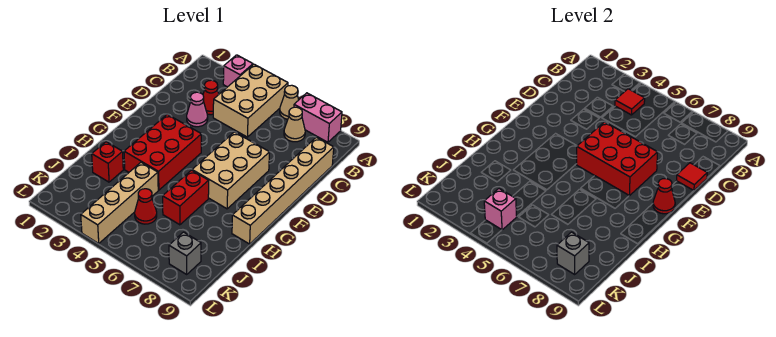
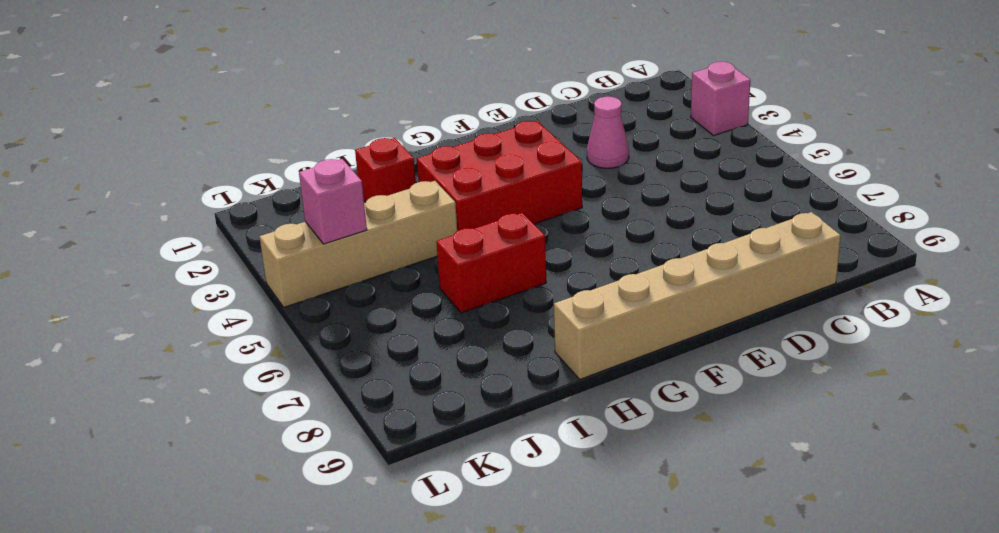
none -> tan 2x3 brick [213,64,288,137]
none -> tan 1x1 cone [280,85,298,119]
none -> pink 1x2 brick [294,93,342,142]

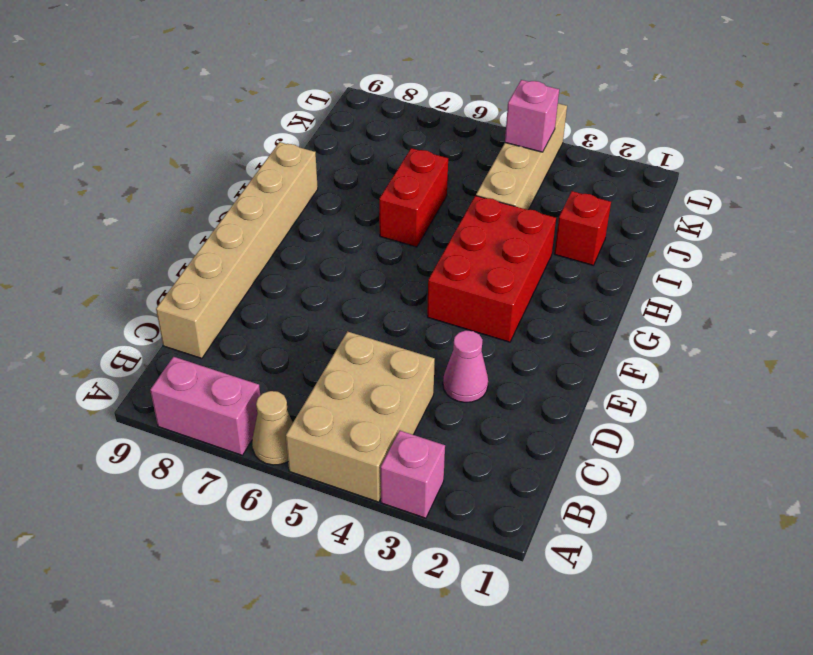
none -> tan 1x1 cone [284,107,305,142]
none -> red 1x1 cone [203,80,219,115]
none -> tan 2x3 brick [192,132,270,209]

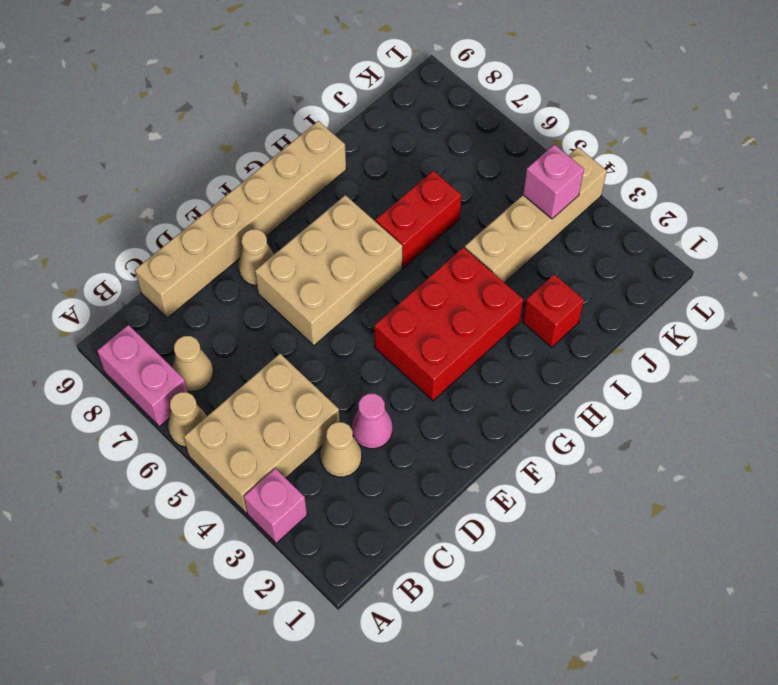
tan 1x1 cone [320,422,362,477] -> red 1x1 cone [203,80,219,115]
tan 1x1 cone [238,229,274,285] -> none
none -> red 1x1 cone [135,189,157,224]
none -> grey 1x1 brick [169,232,201,274]
none -> red 1x1 tile [615,89,645,115]

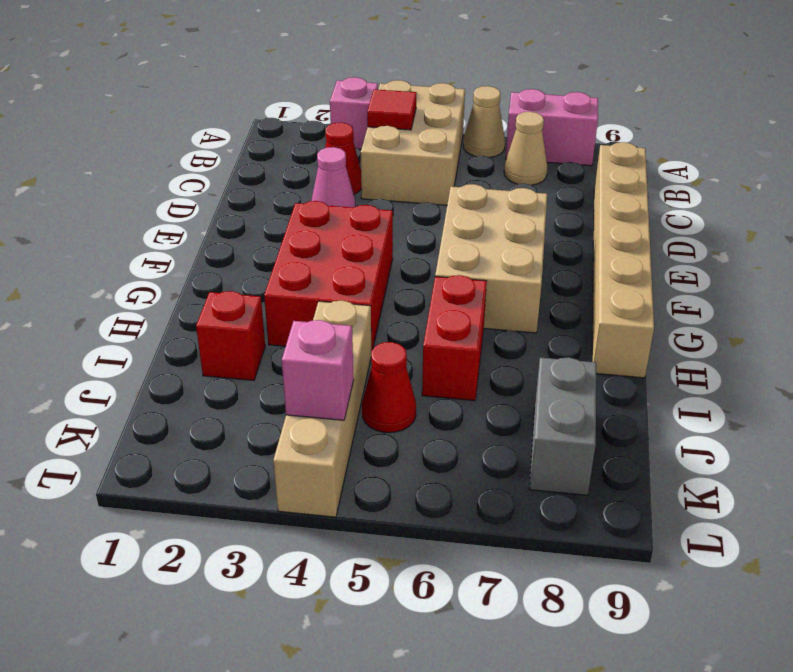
grey 1x2 brick [530,357,596,495] -> grey 1x1 brick [169,232,201,274]
none -> red 1x1 tile [676,163,707,191]
none -> red 2x3 brick [577,122,658,196]
none -> red 1x1 cone [653,179,675,214]

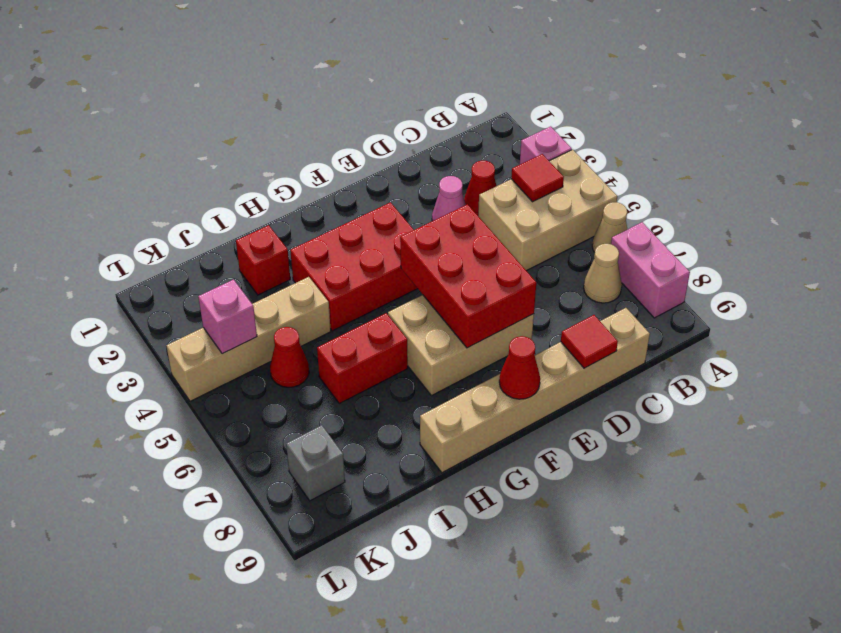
none -> grey 1x1 brick [557,232,589,274]

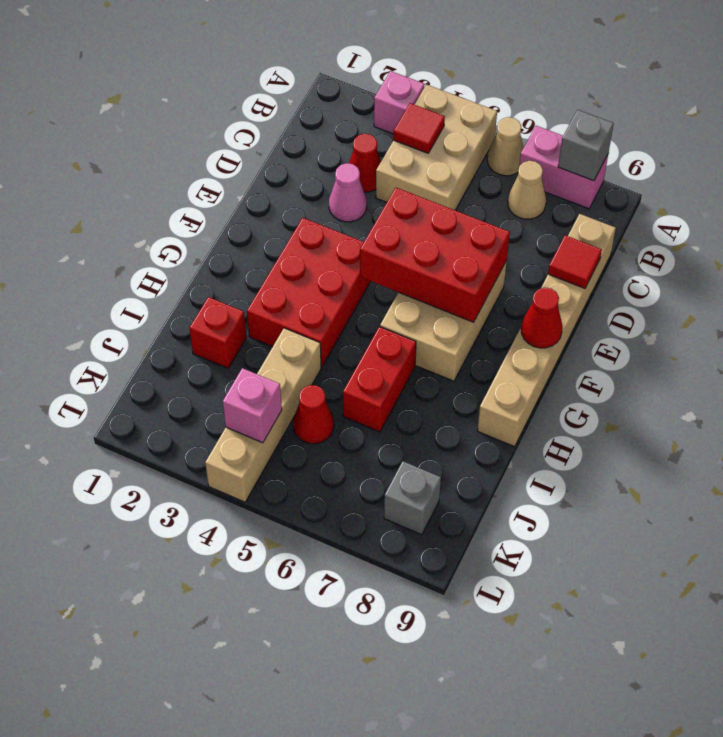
grey 1x1 brick [558,110,614,181] -> grey 1x1 brick moved to [557,232,589,274]

